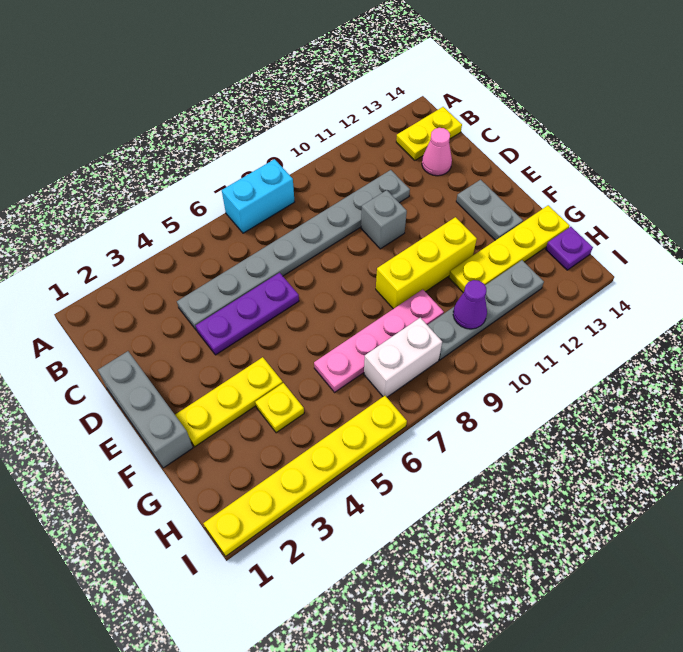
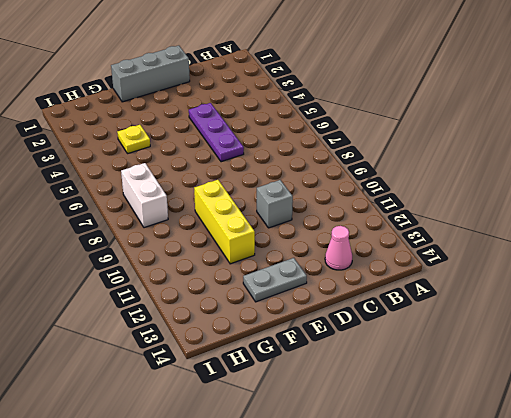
none -> cyan 1x2 brick [222,159,295,233]
none -> yellow 1x2 plate [396,107,462,160]
none -> grey 1x8 plate [177,170,410,330]

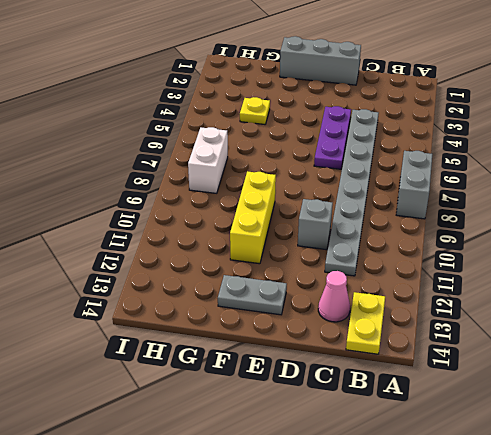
grey 1x2 brick [396,151,432,219] -> cyan 1x2 brick [222,159,295,233]
none -> yellow 1x3 plate [175,357,283,447]
none -> pink 1x4 plate [314,289,444,392]
none -> yellow 1x4 plate [449,205,569,293]

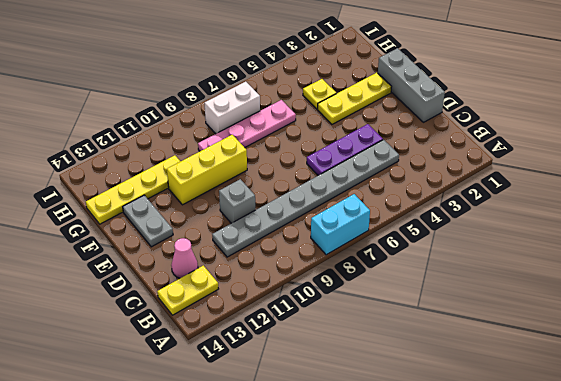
none -> grey 1x4 plate [428,260,544,360]
none -> purple 1x1 plate [546,227,593,270]
none -> yellow 1x6 plate [203,396,407,556]

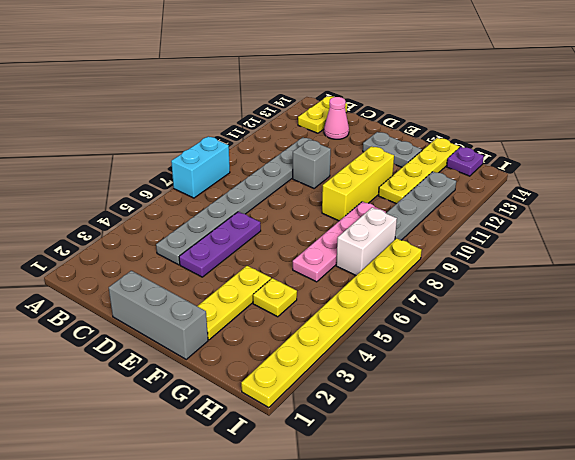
yellow 1x8 plate [241,238,422,407] -> yellow 1x6 plate [203,396,407,556]
none -> purple 1x1 cone [453,280,487,329]

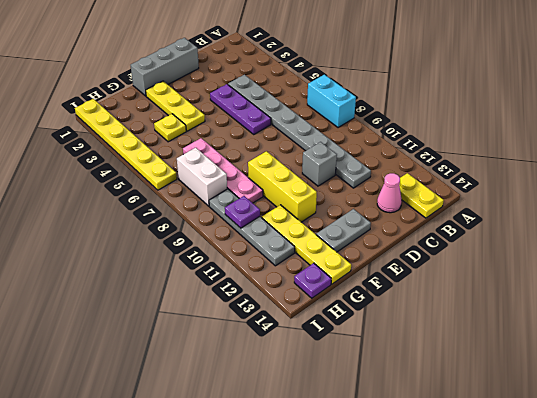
purple 1x1 plate [225,196,260,228] -> purple 1x1 cone [453,280,487,329]

